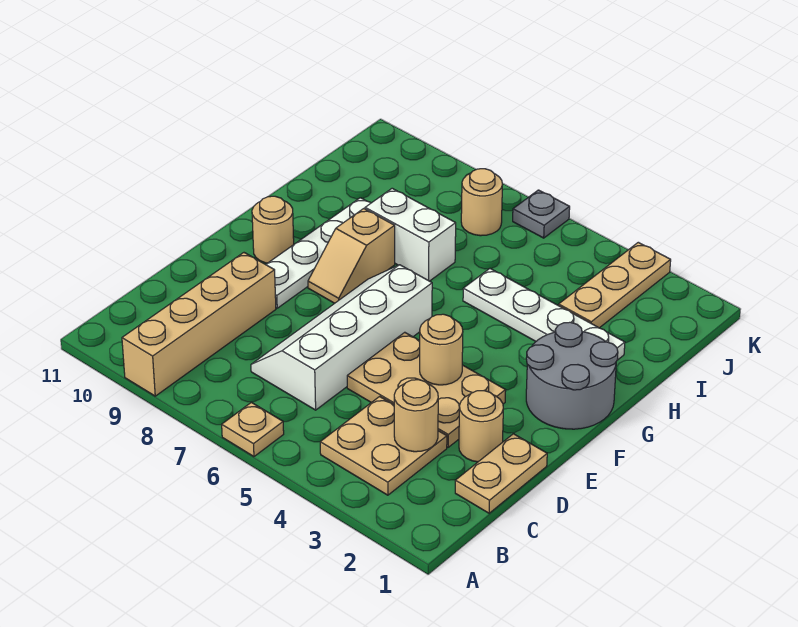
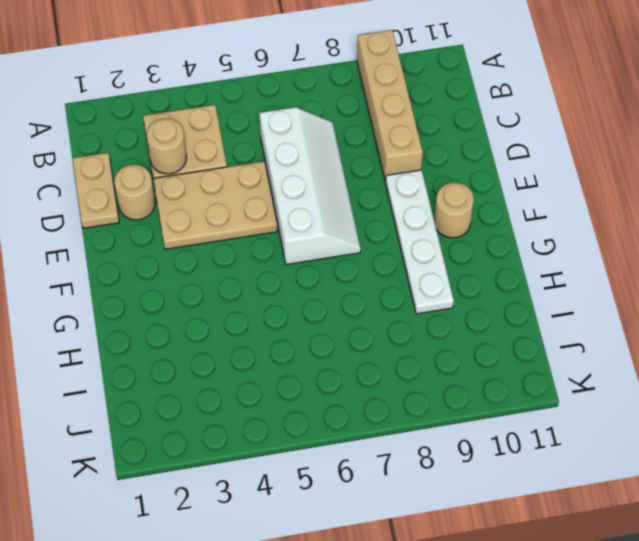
none -> tan 1x1 plate [222,402,284,457]
none -> grey 2x2 round brick [526,322,618,429]
none -> tan 1x2 slope [308,209,395,303]

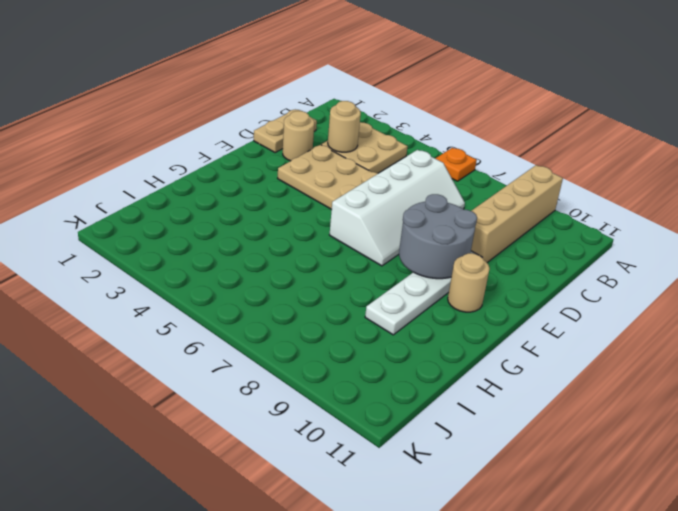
orange 1x1 plate [435,148,477,181] -> tan 1x1 plate [222,402,284,457]
grey 2x2 round brick [399,194,477,279] -> grey 2x2 round brick moved to [526,322,618,429]
none -> tan 1x2 slope [308,209,395,303]
none -> white 1x4 plate [463,269,625,360]
none -> white 1x2 brick [365,188,456,281]

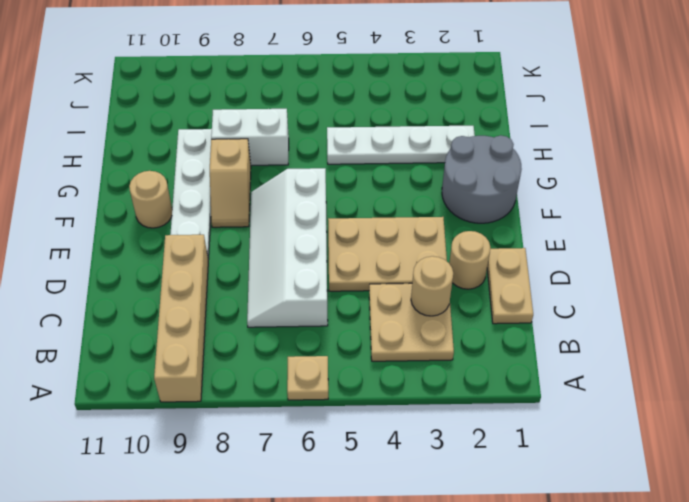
none -> tan 1x3 plate [559,242,671,328]
none -> tan 1x1 round brick [461,169,502,236]
none -> grey 1x1 plate [513,190,570,238]

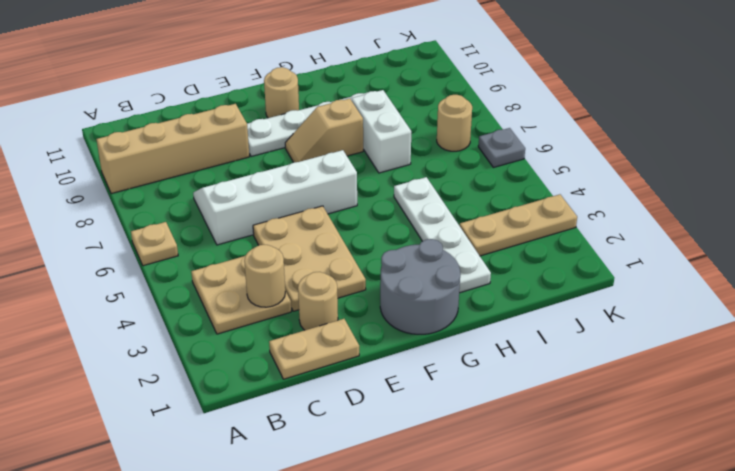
none -> tan 1x1 round brick [420,314,463,385]

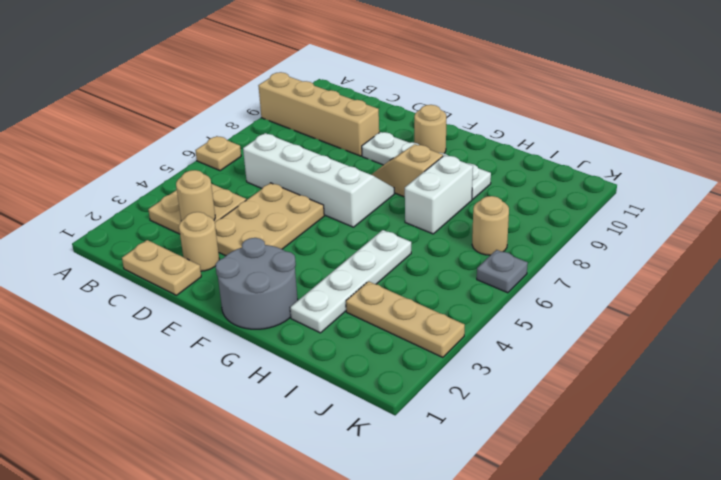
none -> tan 1x1 round brick [420,314,463,385]

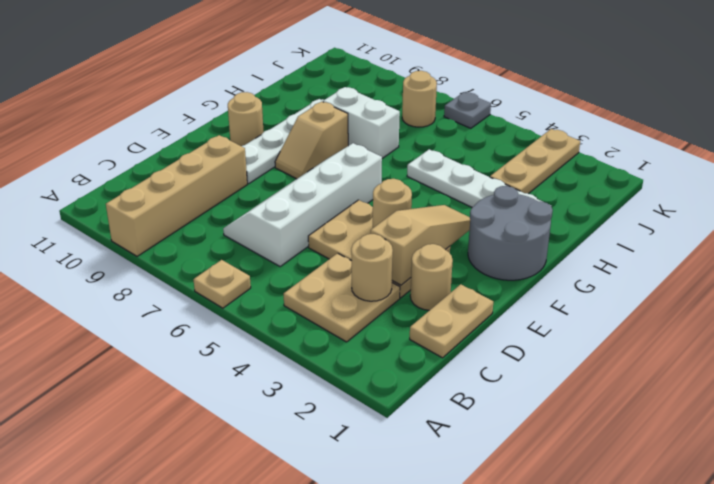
tan 1x3 slope [371,205,470,285] -> none

